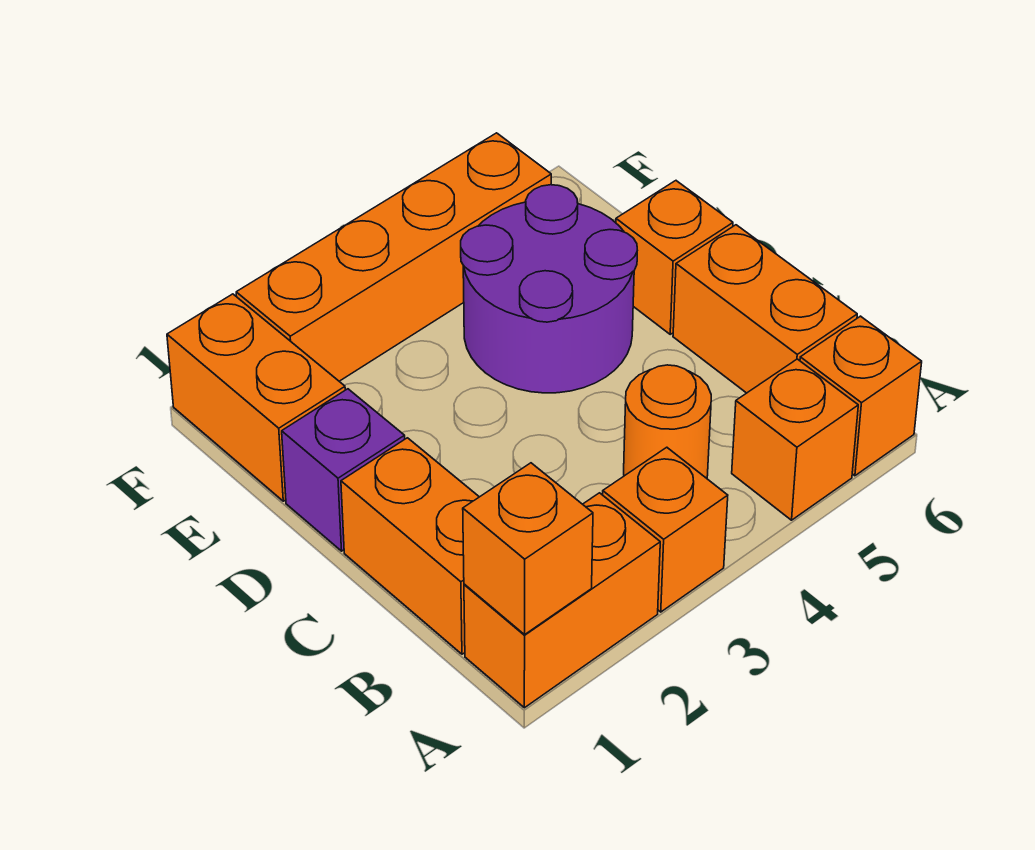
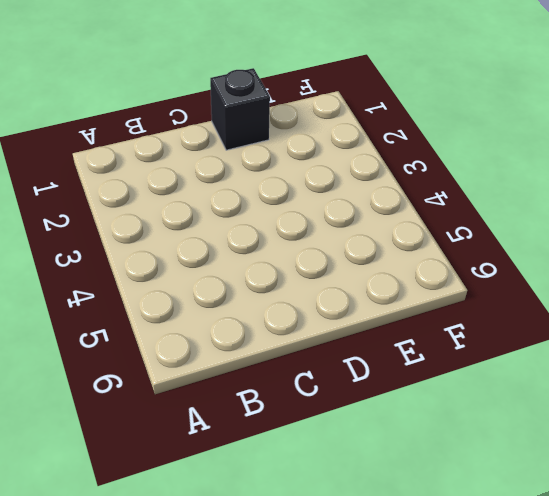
black 1x1 brick [210,68,270,150] -> purple 1x1 brick [282,389,405,551]
none -> orange 1x2 brick [464,493,660,708]
none -> orange 1x1 brick [603,447,728,612]
none -> orange 1x1 brick [732,359,858,520]

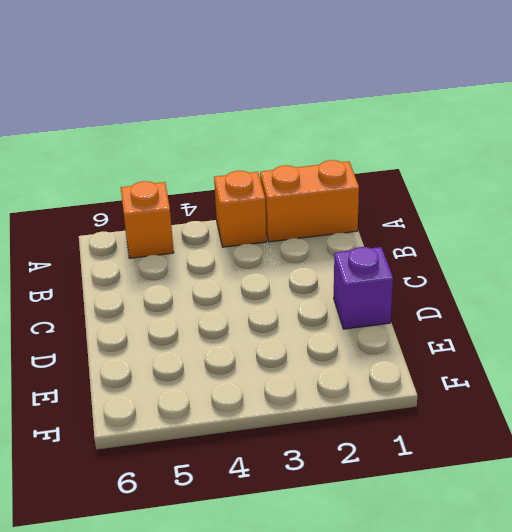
none -> orange 1x1 brick [800,316,922,476]
none -> orange 1x2 brick [341,438,479,654]
none -> orange 1x1 round brick [624,365,711,478]

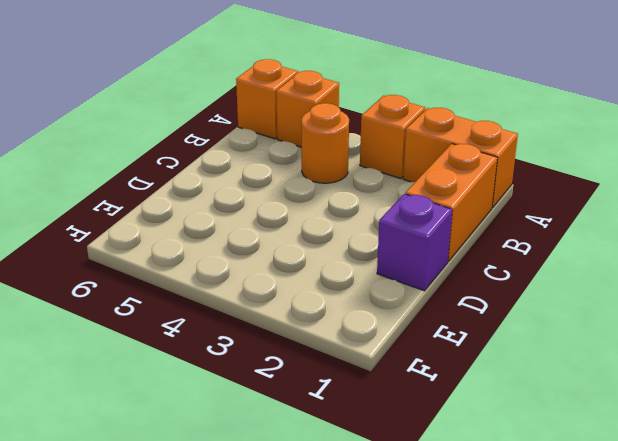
none -> orange 1x2 brick [673,225,857,393]
none -> purple 2x2 round brick [461,185,637,393]
none -> orange 1x1 brick [616,181,733,334]

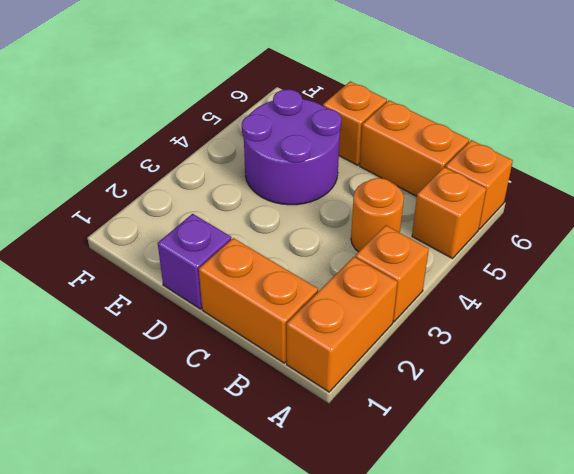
none -> orange 1x2 brick [167,294,345,501]
none -> orange 1x4 brick [236,133,551,381]
none -> orange 1x1 brick [463,463,593,635]

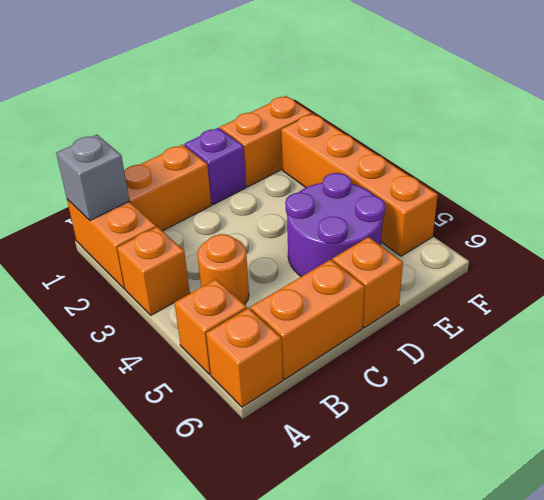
grey 1x1 brick [56,135,129,220] -> orange 1x1 brick [463,463,593,635]

